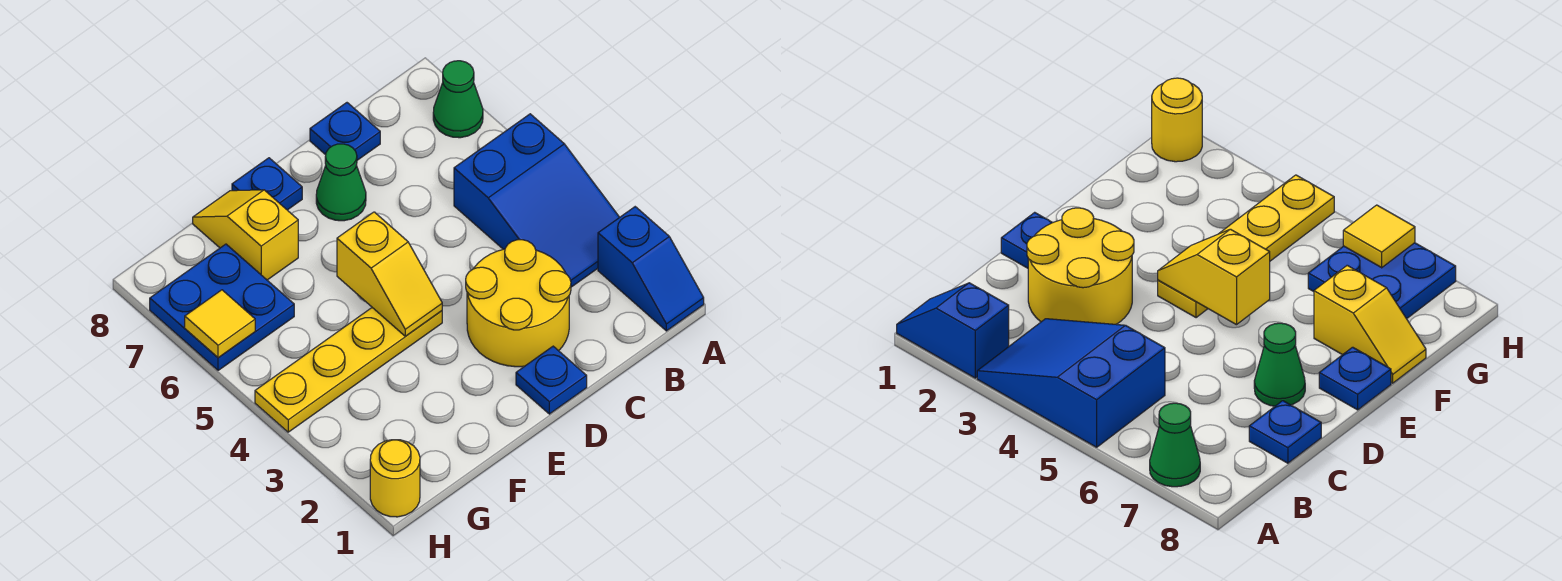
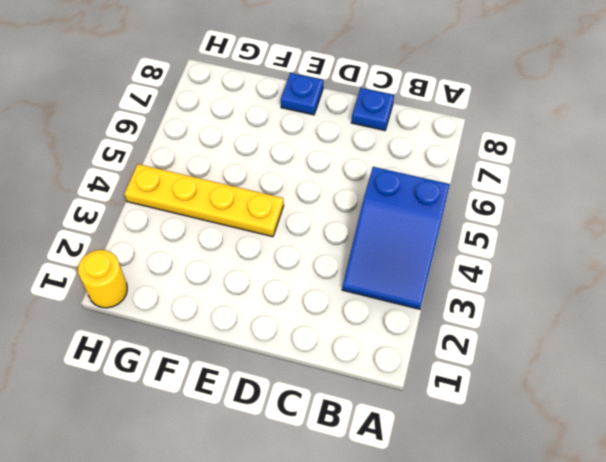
none -> blue 1x2 slope [598,207,704,331]
none -> green 1x1 cone [433,61,483,138]
none -> yellow 2x2 round brick [466,240,571,367]

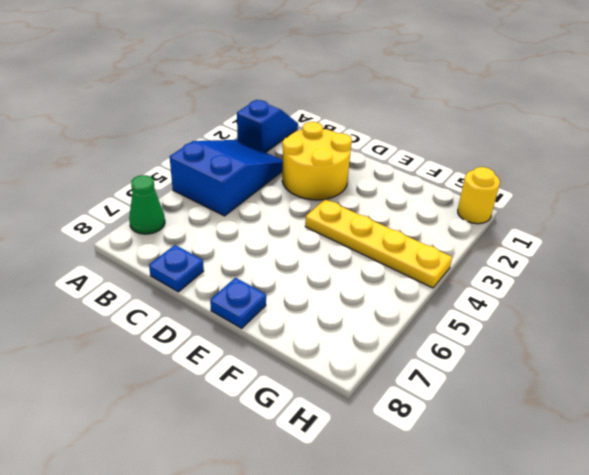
none -> blue 1x1 plate [516,346,587,414]
none -> green 1x1 cone [316,144,366,221]
none -> yellow 1x2 slope [193,190,298,280]

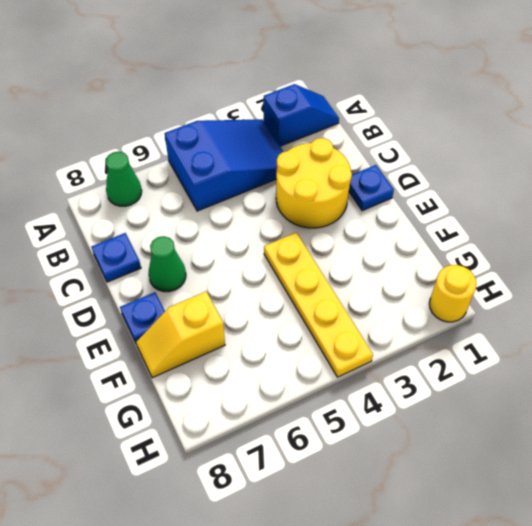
none -> blue 2x2 plate [150,244,294,370]
none -> yellow 1x2 slope [337,212,442,336]
none -> yellow 1x1 tile [185,290,255,358]

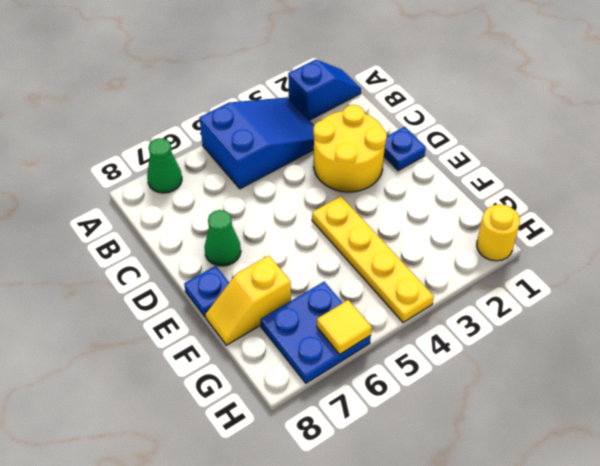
none -> blue 1x1 plate [310,103,380,160]
none -> yellow 1x2 slope [337,212,442,336]

